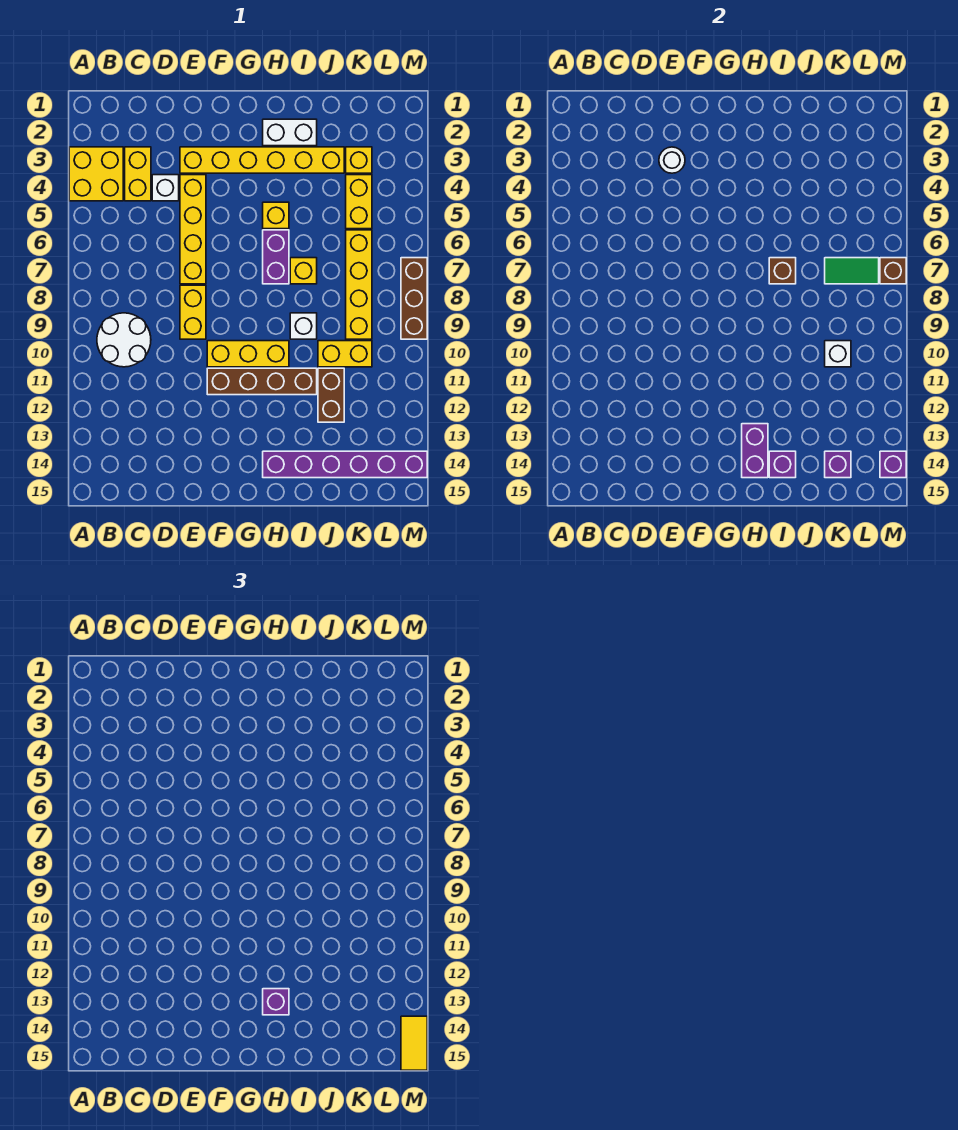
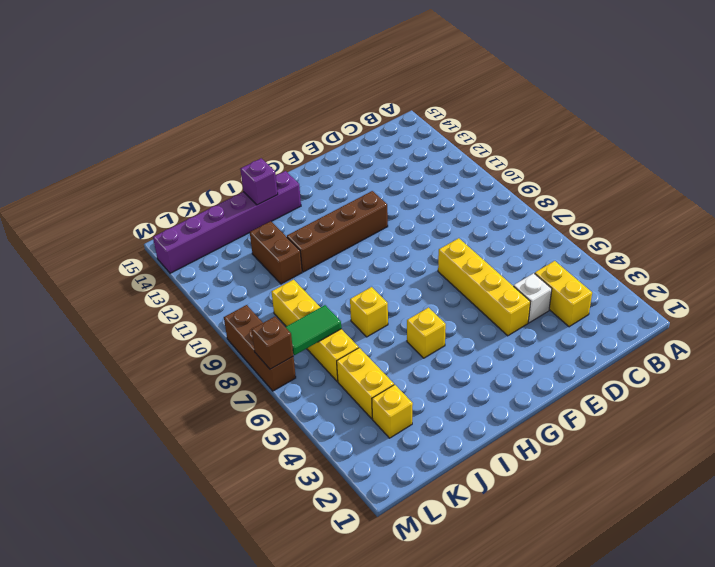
none -> yellow 2x2 brick [69,147,123,201]
none -> white 2x2 round brick [97,313,151,367]
none -> yellow 1x6 brick [180,147,344,173]
none -> yellow 1x2 brick [180,285,206,339]

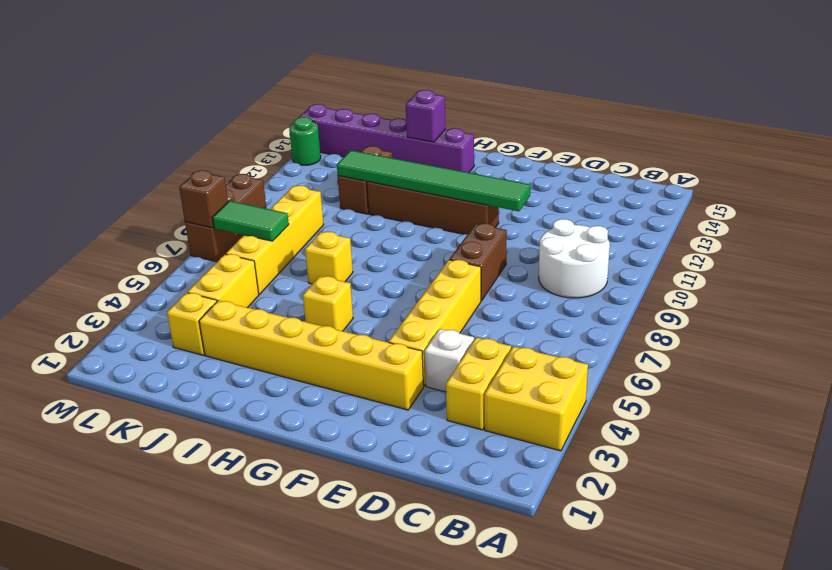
brown 1x2 brick [449,223,507,301] -> yellow 1x2 brick [180,285,206,339]
green 1x6 tile [337,150,530,211] -> none
green 1x1 round brick [289,117,321,165] -> none
none -> yellow 1x3 brick [207,341,289,367]
none -> white 1x2 brick [263,119,317,146]
none -> purple 1x2 brick [263,230,289,284]
none -> white 1x1 brick [290,313,317,339]

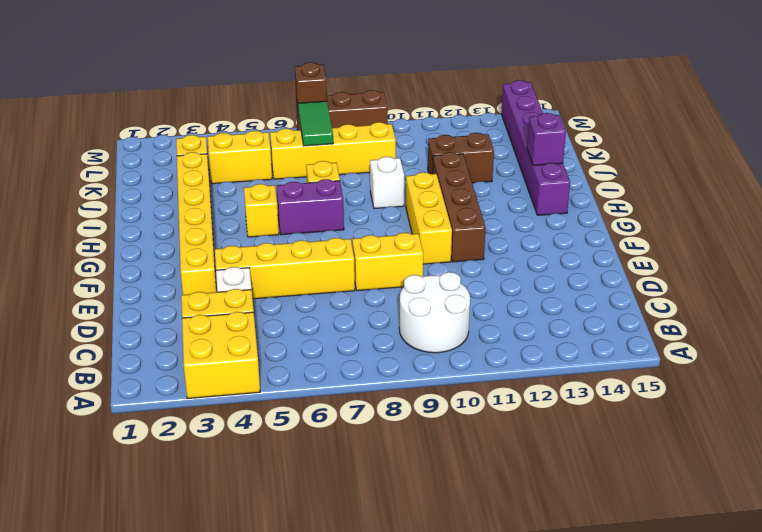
none -> white 1x2 brick [263,119,317,146]
none -> yellow 1x2 brick [318,341,372,367]
none -> white 1x1 round brick [659,147,685,173]
none -> purple 1x2 brick [742,424,768,478]

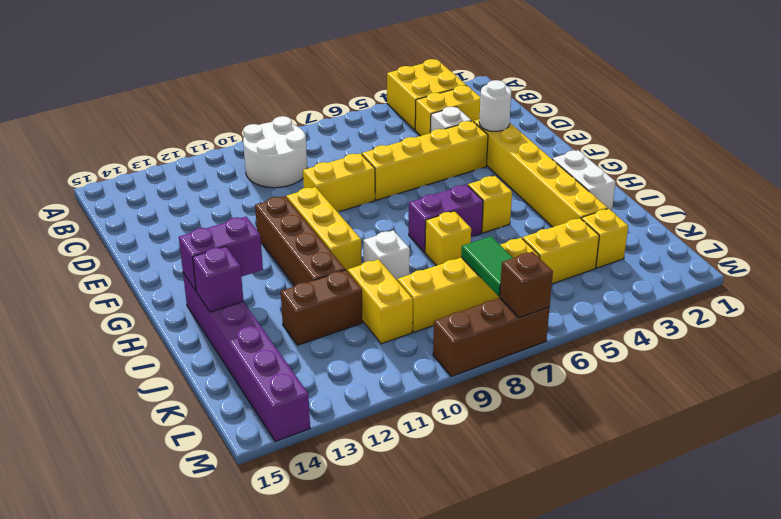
none -> brown 1x1 brick [769,258,796,284]
none -> white 1x1 brick [825,341,851,367]
none -> purple 1x1 brick [825,451,851,478]
none -> purple 1x1 brick [880,451,906,478]

